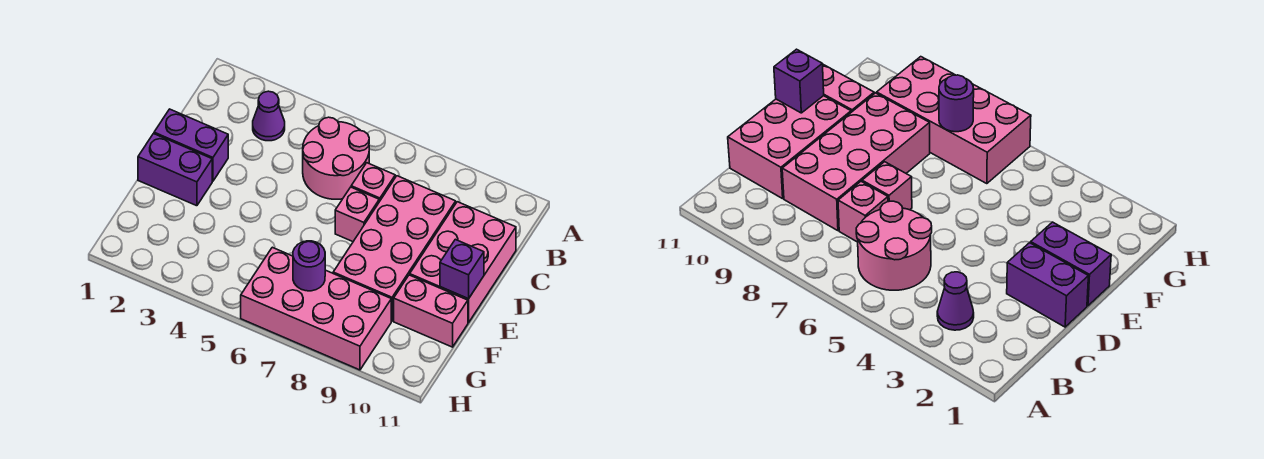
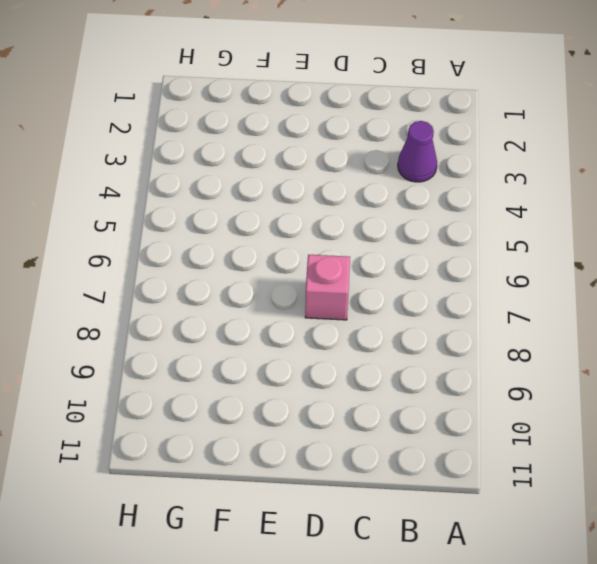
none -> pink 2x2 round brick [303,117,369,199]
none -> pink 1x1 brick [351,163,395,202]
none -> pink 2x4 brick [333,176,456,321]

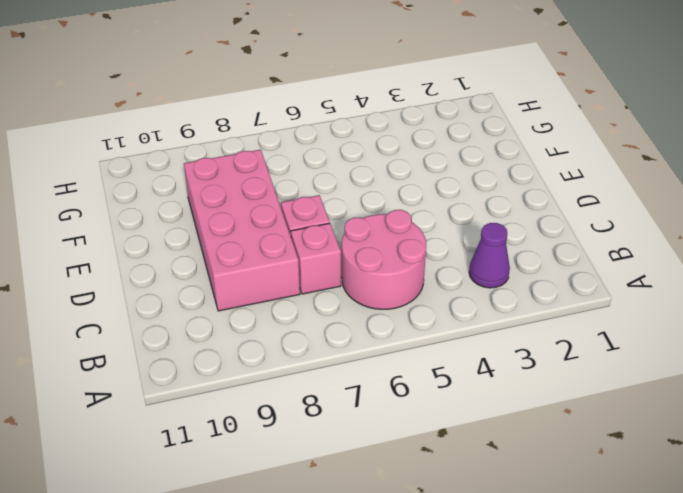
none -> pink 2x3 brick [410,202,516,323]
none -> purple 1x2 brick [154,109,228,181]
none -> purple 1x2 brick [138,134,212,206]

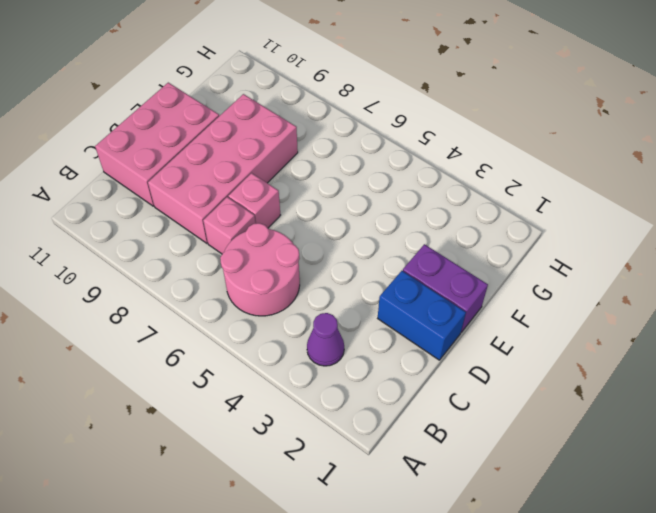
blue 1x2 brick [378,271,466,360] -> purple 1x2 brick [154,109,228,181]
none -> pink 1x2 brick [394,275,468,347]
none -> pink 2x4 brick [241,247,391,370]
none -> purple 1x1 brick [440,239,484,299]

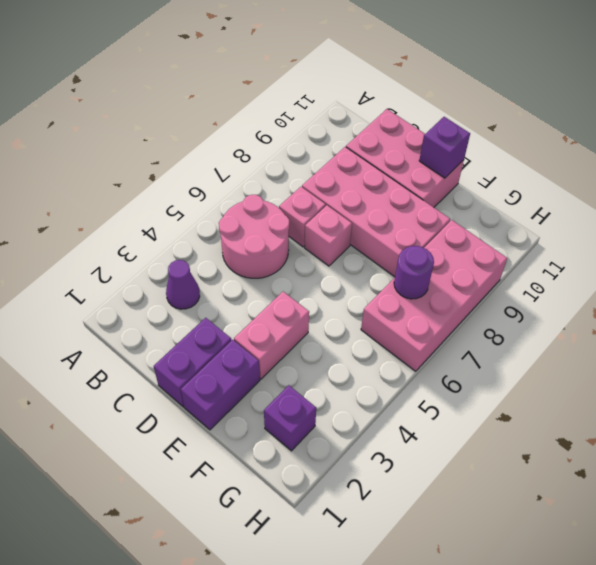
pink 1x2 brick [234,292,309,379] -> pink 1x2 brick moved to [394,275,468,347]
purple 1x1 brick [264,385,316,451] -> none

